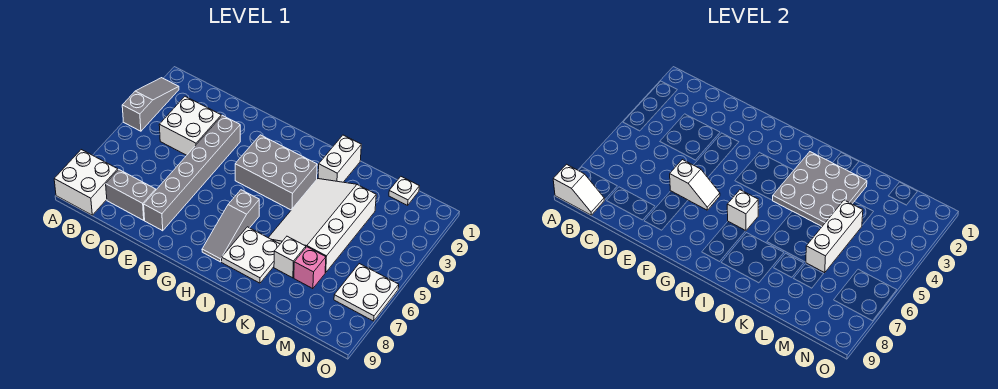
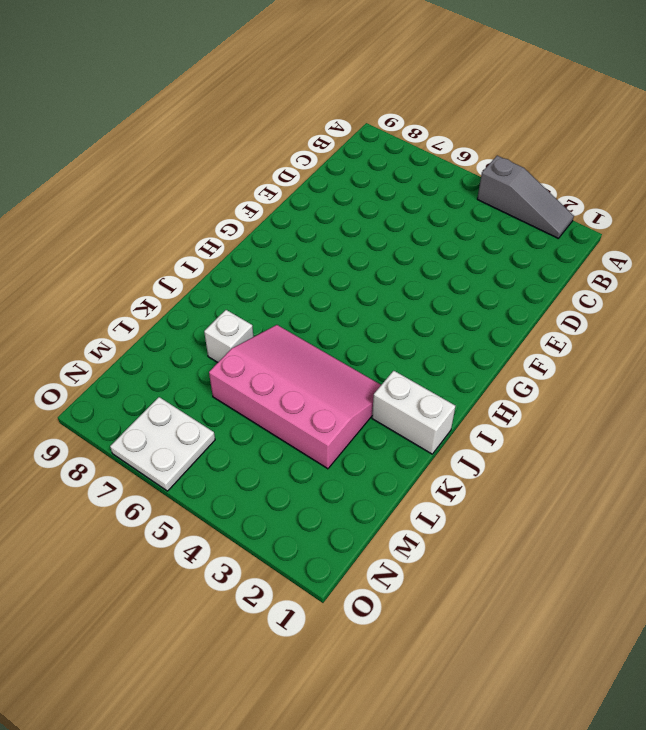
pink 3x4 slope [209,325,381,469] -> white 3x4 slope [268,179,376,272]
none -> white 2x2 brick [54,150,118,215]
none -> white 2x2 brick [159,96,221,155]
none -> grey 1x2 brick [106,169,156,220]

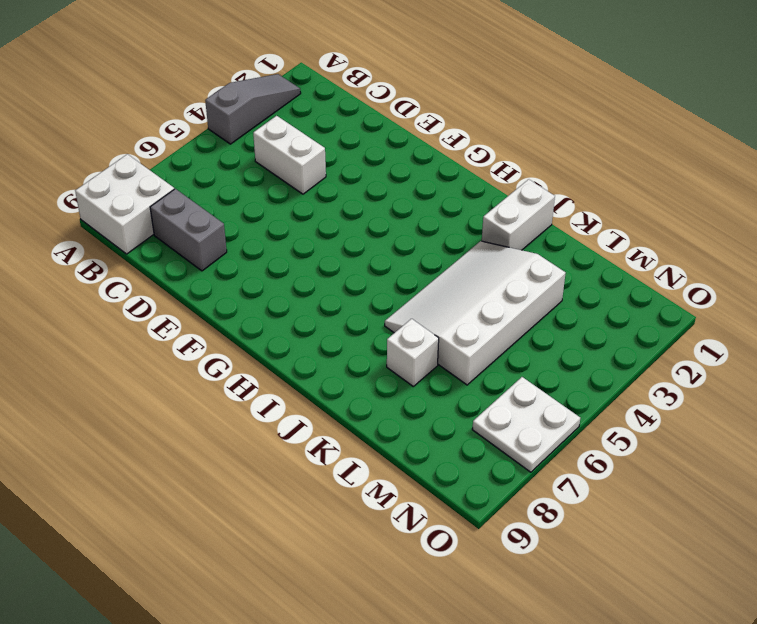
white 1x2 brick [253,116,326,194] -> white 2x2 brick [159,96,221,155]
none -> grey 1x6 brick [144,115,240,231]
none -> grey 2x3 brick [235,135,317,210]
none -> grey 1x3 slope [202,190,259,262]

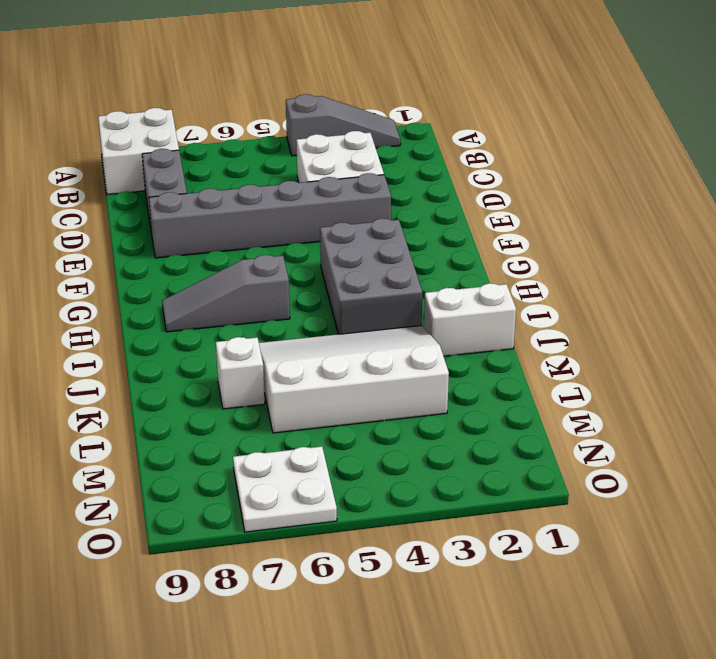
none -> white 2x2 plate [222,227,280,283]
none -> pink 1x1 brick [294,247,326,289]
none -> white 1x1 plate [389,177,419,205]

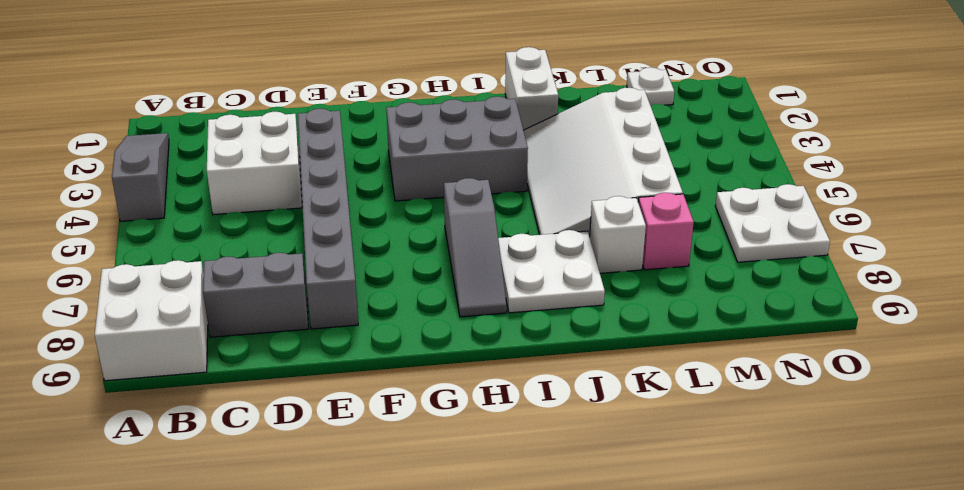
none -> white 1x2 slope [553,164,604,215]
none -> white 1x2 slope [670,159,720,210]
none -> white 1x1 brick [727,190,758,231]

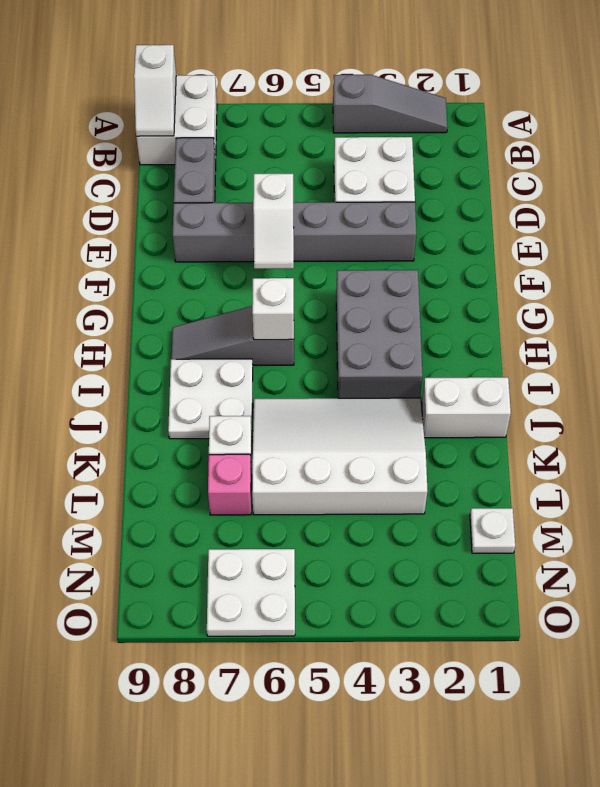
none -> grey 3x3 plate [772,152,867,226]
none -> white 1x3 brick [806,200,863,273]

